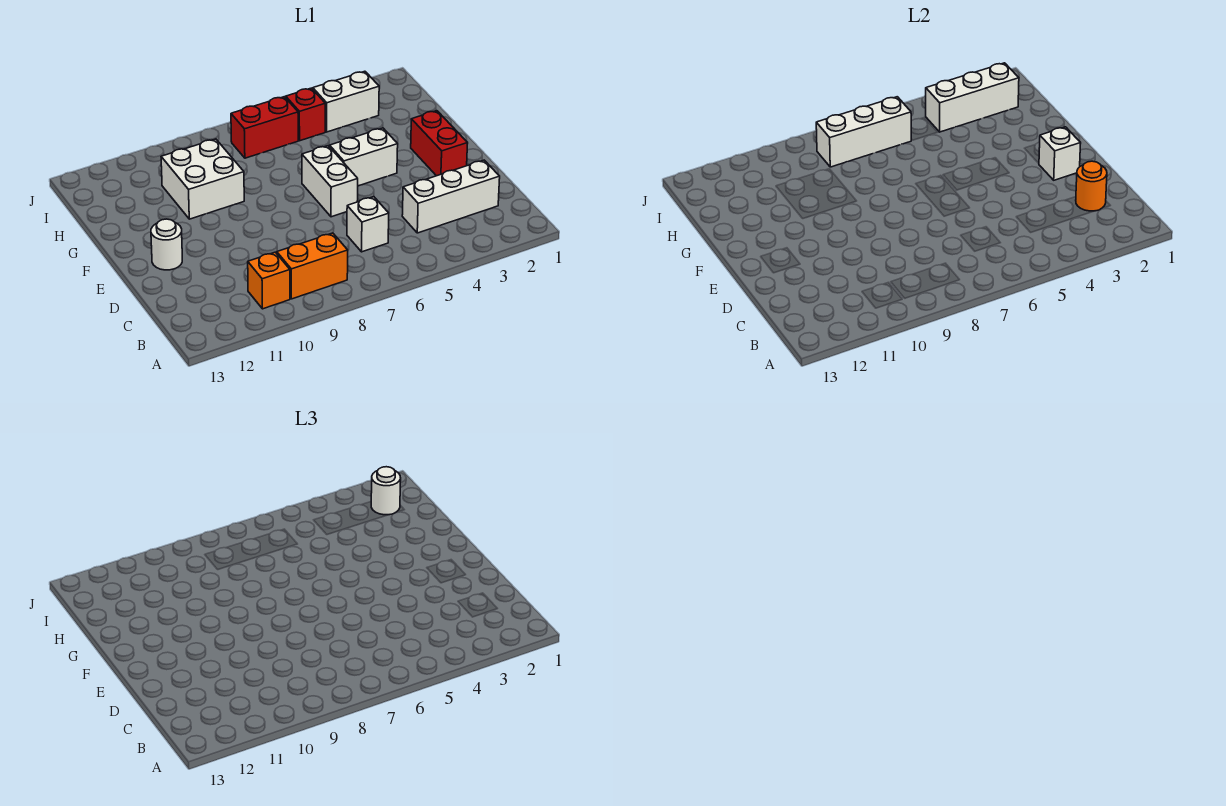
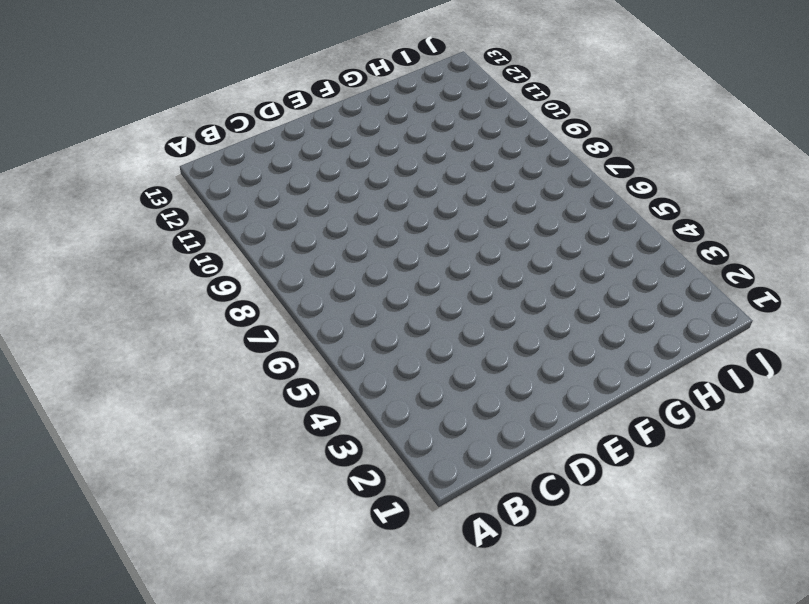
none -> orange 1x2 brick [277,233,348,299]
none -> orange 1x1 brick [248,252,290,309]
none -> white 1x3 brick [402,160,500,233]

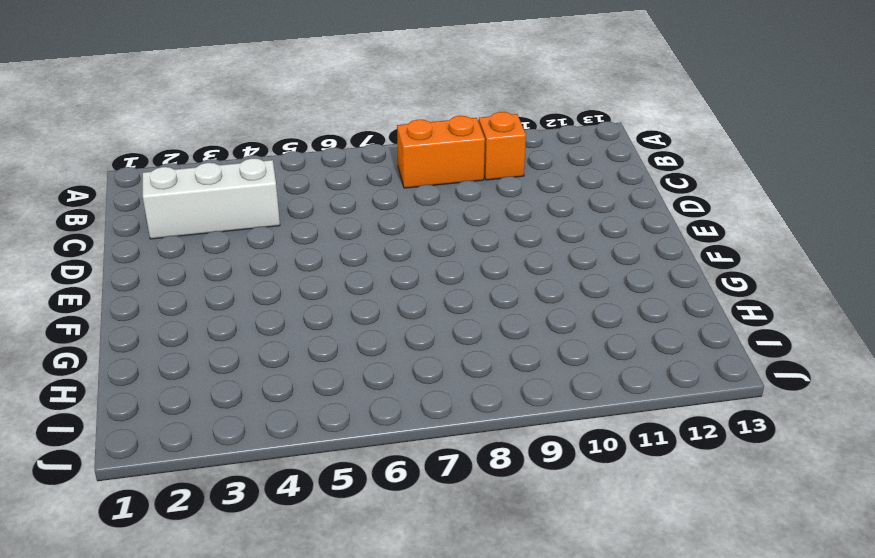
none -> white 1x1 brick [347,197,389,252]
none -> red 1x2 brick [411,111,468,176]
none -> white 1x2 brick [302,146,358,217]

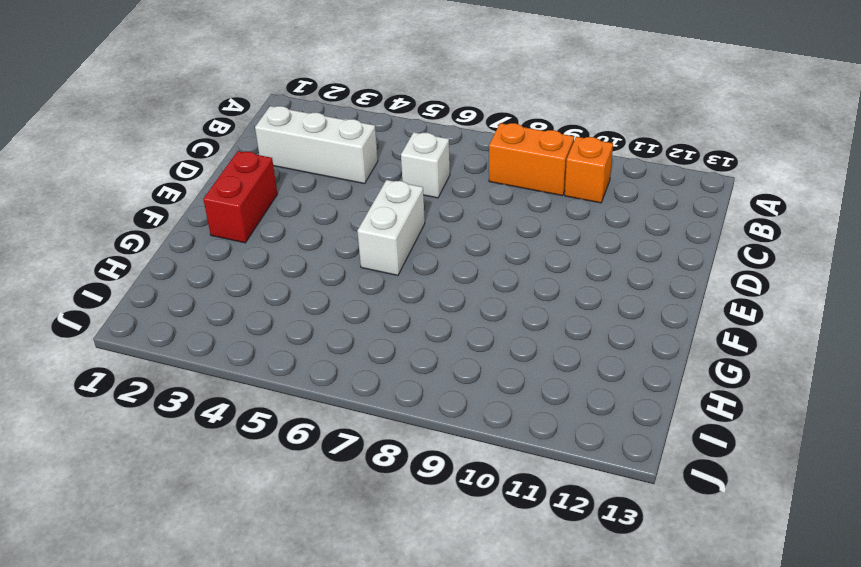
none -> white 1x1 round brick [151,219,182,270]
none -> white 1x2 brick [330,128,398,186]
none -> white 2x2 brick [161,139,244,219]

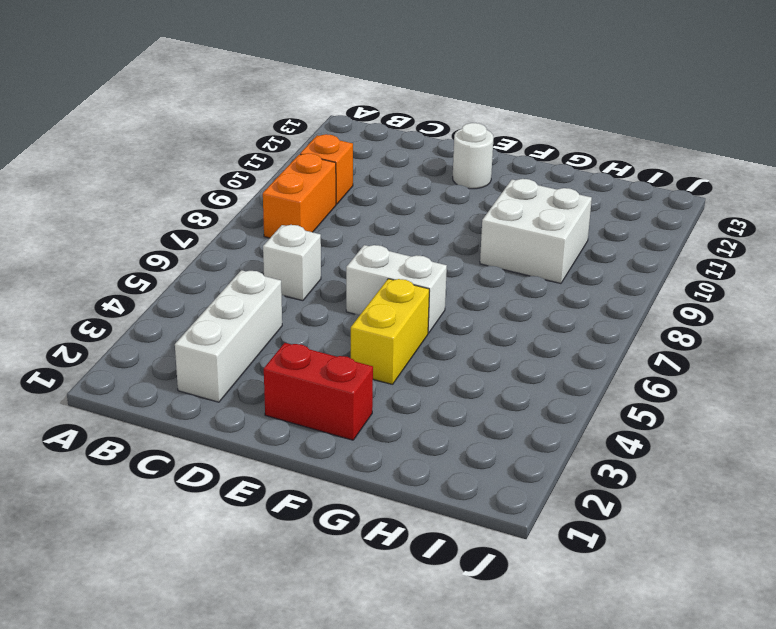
yellow 1x2 brick [351,279,429,385] -> white 1x2 brick [330,128,398,186]
none -> white 1x2 brick [313,71,379,132]
none -> red 1x1 brick [286,88,325,141]
none -> red 1x2 brick [231,97,298,158]

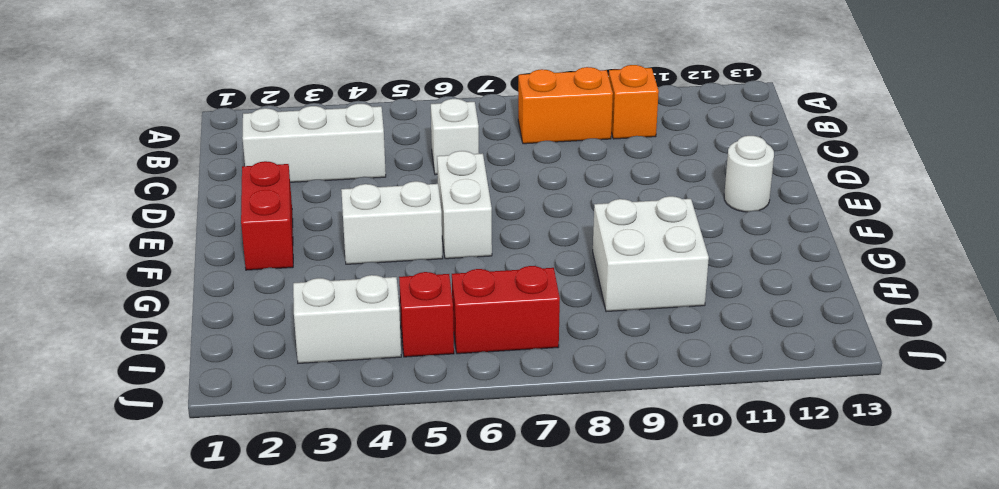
none -> orange 1x1 round brick [1076,161,1107,211]
none -> white 1x1 brick [1039,127,1081,180]
none -> white 1x3 brick [926,63,1019,132]

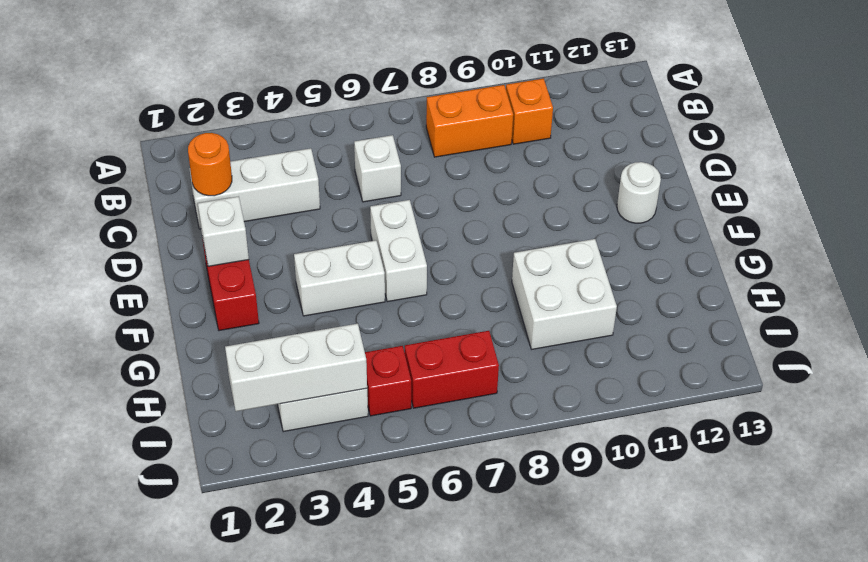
none -> white 1x3 brick [816,97,911,167]
none -> white 1x1 round brick [371,467,401,515]

